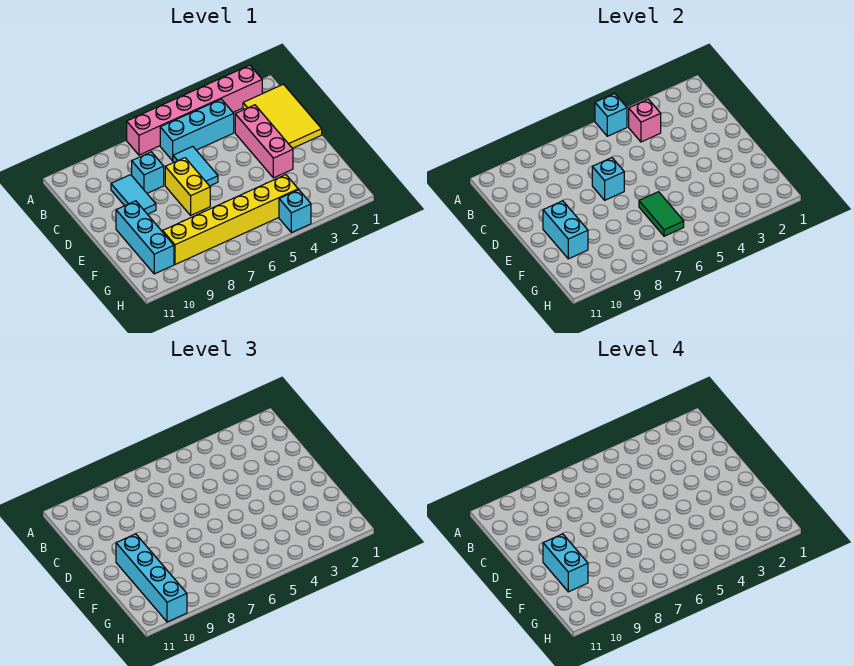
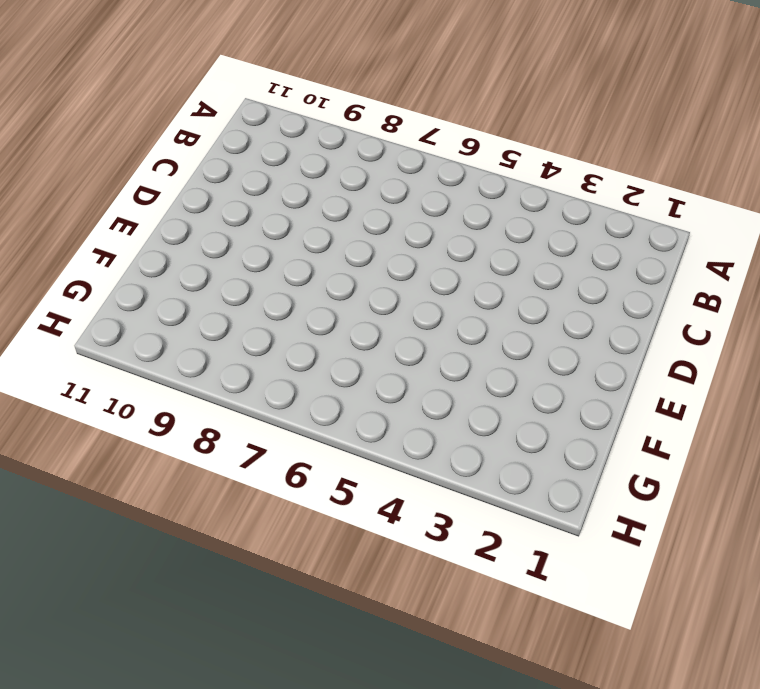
none -> pink 1x6 brick [127,65,262,155]
none -> yellow 2x3 tile [243,84,322,148]
none -> cyan 1x3 brick [160,99,234,161]

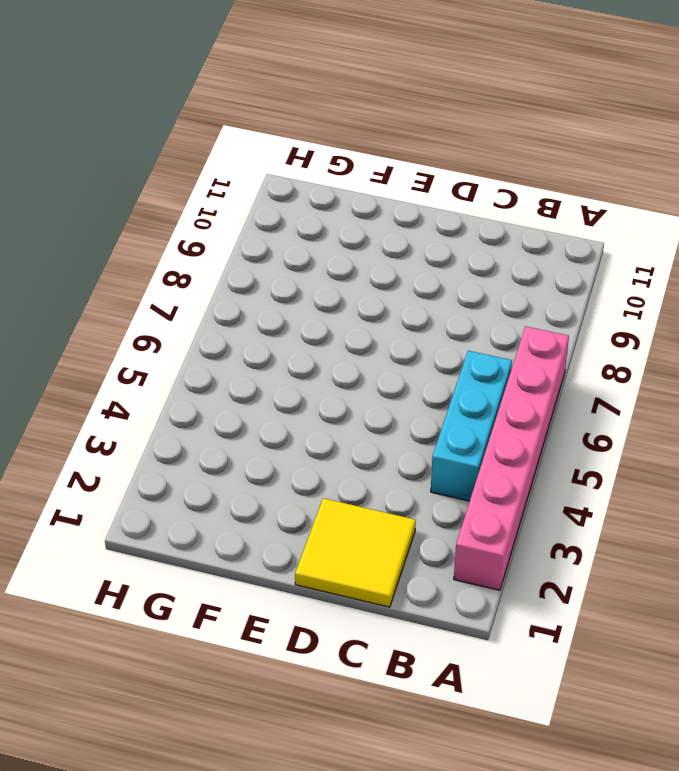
yellow 2x2 tile [295,498,416,607] -> yellow 2x3 tile [243,84,322,148]
none -> pink 1x3 brick [235,105,293,178]
none -> cyan 1x2 tile [173,146,218,186]
none -> cyan 1x1 brick [132,152,164,193]

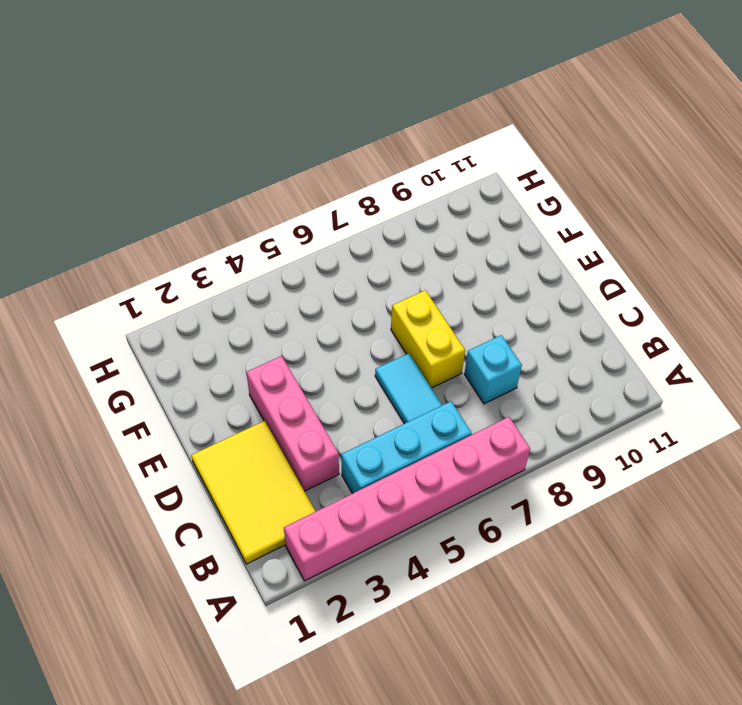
none -> cyan 1x2 tile [111,175,156,214]
none -> cyan 1x3 brick [116,201,174,274]
none -> yellow 1x6 brick [163,175,298,264]

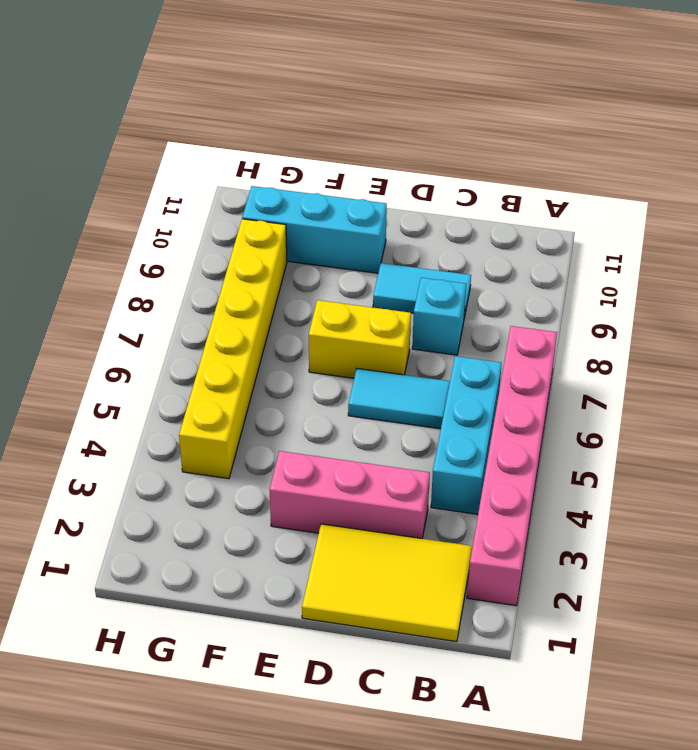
none -> cyan 1x1 brick [279,190,311,233]
none -> cyan 1x1 brick [595,93,627,136]
none -> pink 1x1 brick [629,99,661,142]

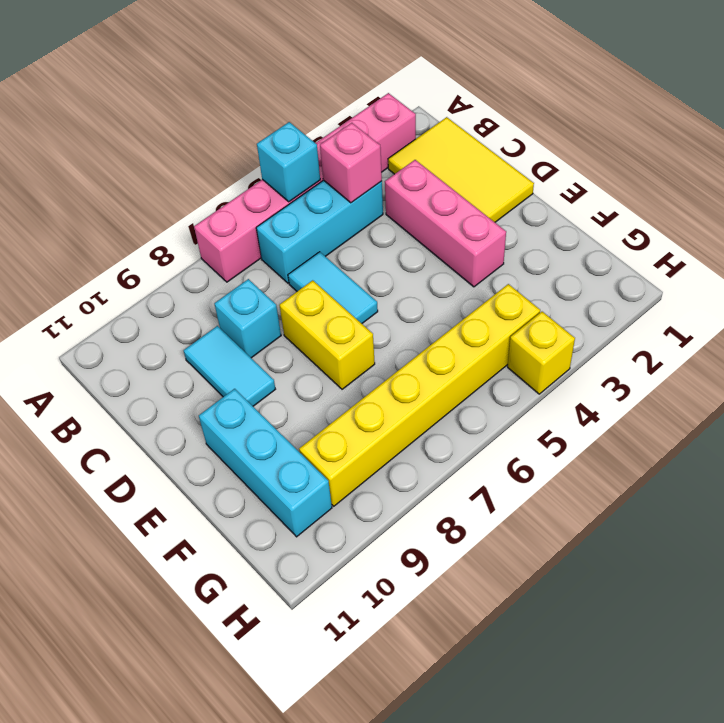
yellow 1x1 brick [508,312,575,394] -> cyan 1x1 brick [279,190,311,233]
none -> cyan 1x1 brick [592,158,624,200]
none -> cyan 1x2 brick [543,201,588,259]
none -> green 1x2 tile [639,192,684,236]

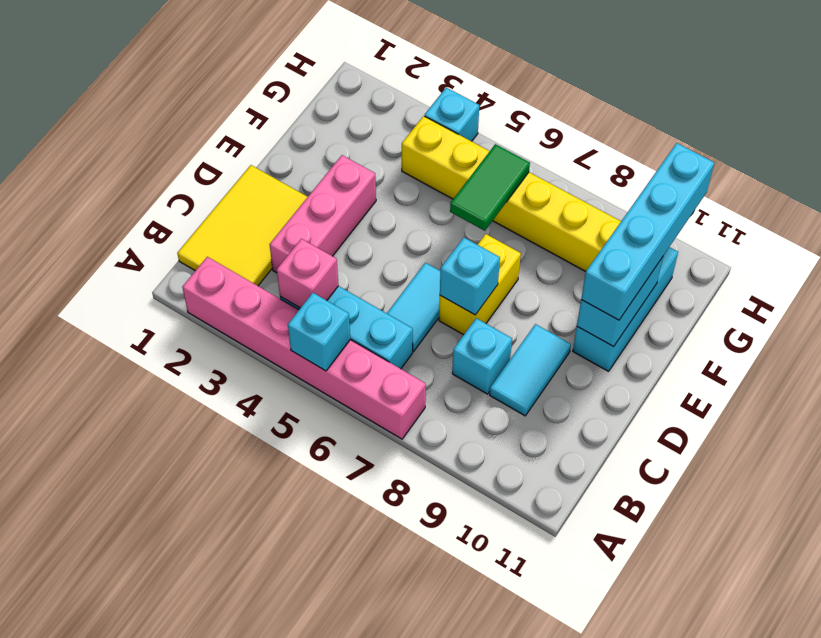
none -> cyan 1x2 brick [543,534,588,592]

